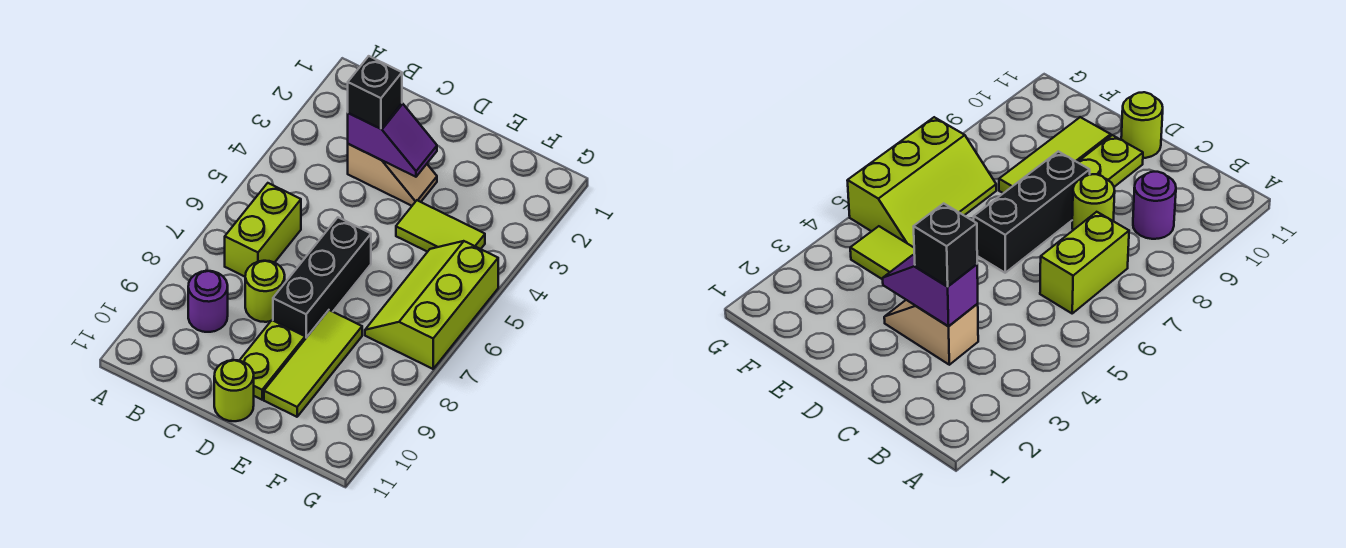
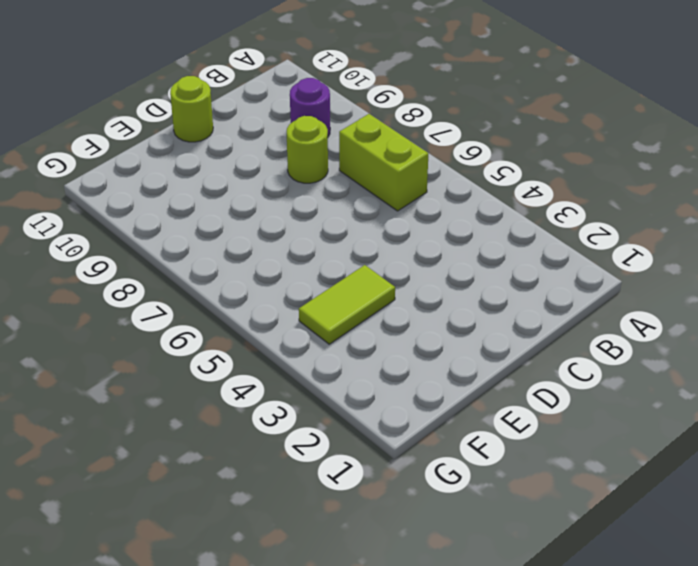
none -> tan 1x2 slope [348,144,437,206]
none -> black 1x3 brick [273,218,371,339]
none -> lime 1x2 plate [239,320,305,400]

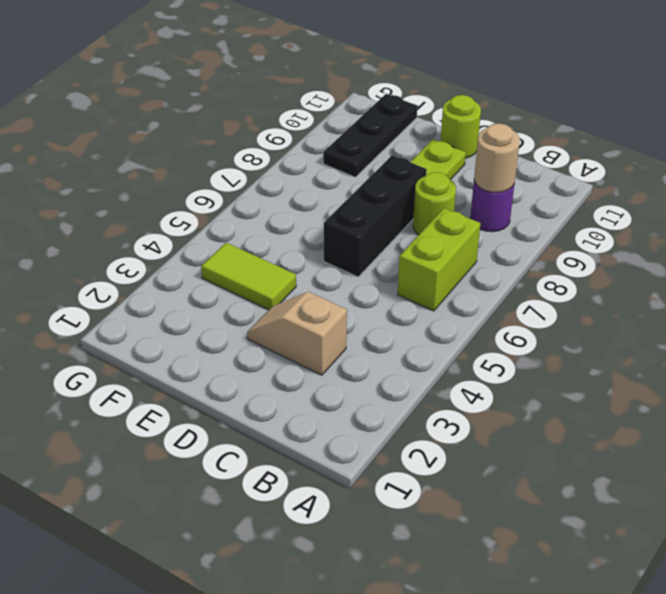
tan 1x1 round brick [474,123,520,193] -> none
black 1x3 plate [323,94,417,177] -> none
none -> lime 1x3 tile [264,310,362,417]
none -> lime 2x3 slope [365,241,498,369]
none -> purple 1x2 slope [348,103,437,177]

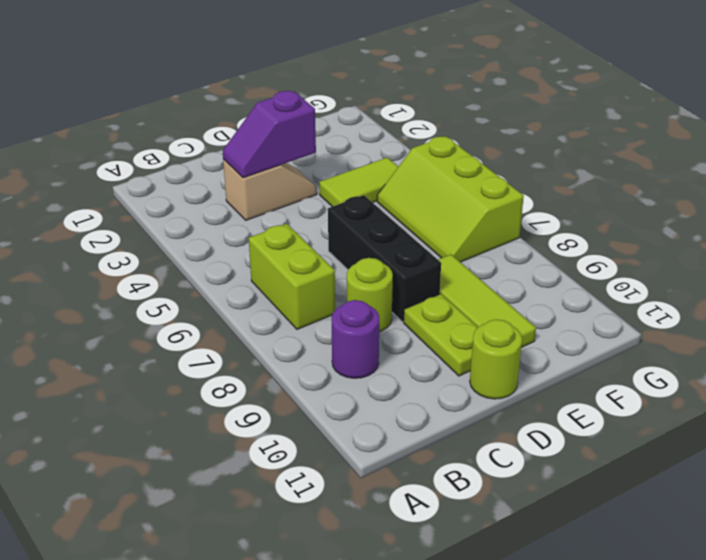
purple 1x2 slope [223,91,316,178] -> purple 1x2 slope turned to [348,103,437,177]
none -> black 1x1 brick [348,56,402,129]

